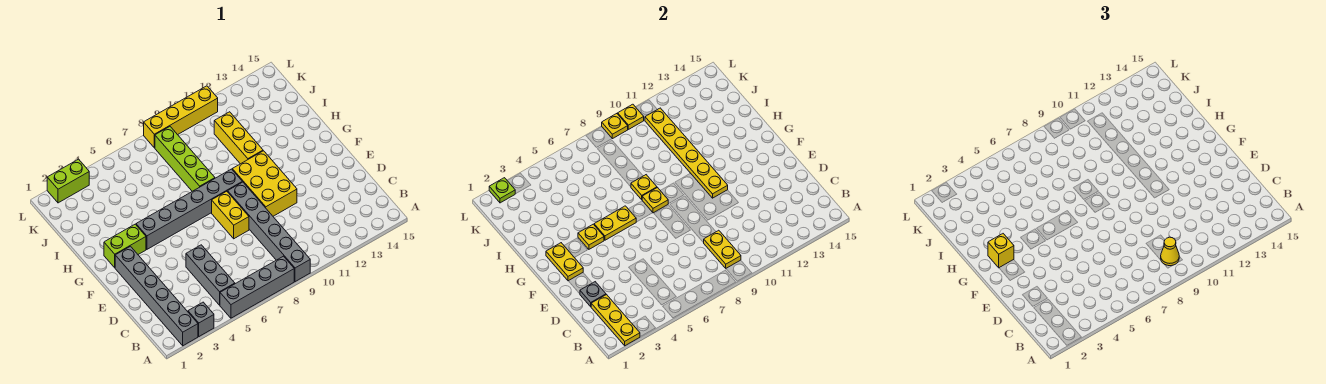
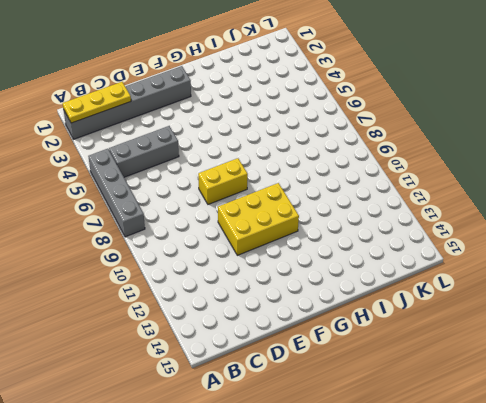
none -> grey 1x1 brick [188,302,214,336]
none -> grey 1x6 brick [228,182,310,282]
none -> lime 1x2 brick [104,224,146,268]

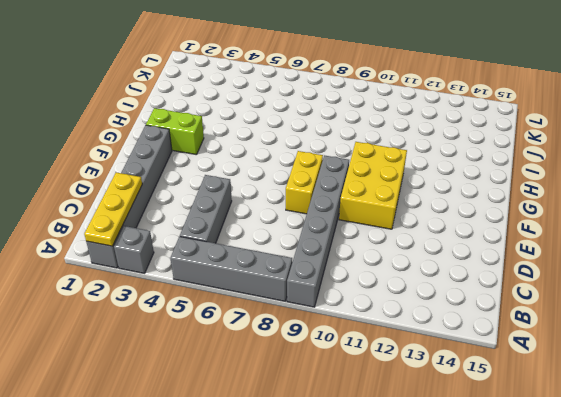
none -> grey 1x6 brick [136,169,242,249]
none -> lime 1x4 brick [155,127,215,191]
none -> yellow 1x3 brick [214,112,263,164]

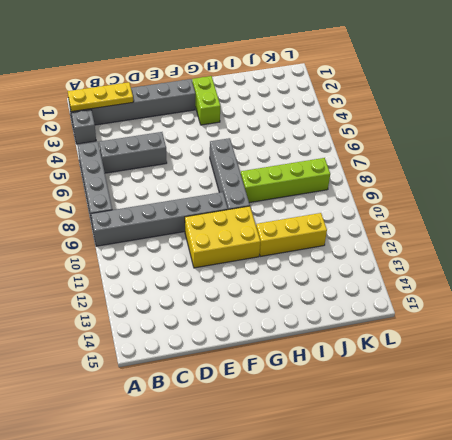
grey 1x4 brick [210,138,250,210] -> grey 1x6 brick [136,169,242,249]
none -> yellow 1x2 brick [212,191,249,239]
none -> lime 1x2 brick [47,159,89,203]
none -> yellow 1x4 brick [144,86,218,148]

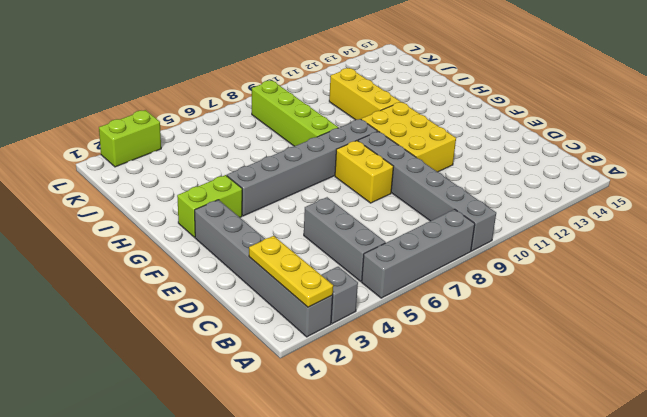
none -> yellow 1x4 brick [144,86,218,148]
none -> yellow 1x2 plate [704,230,741,268]
none -> grey 1x1 plate [580,282,606,307]

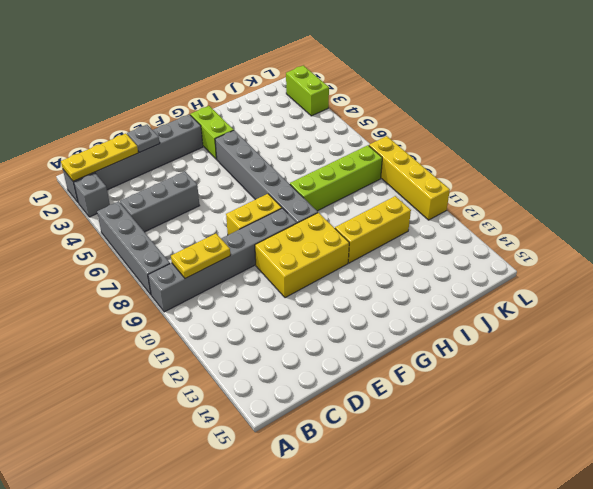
none -> yellow 1x2 plate [546,243,583,281]
none -> yellow 1x6 plate [645,108,728,198]
none -> yellow 1x1 plate [578,224,604,249]

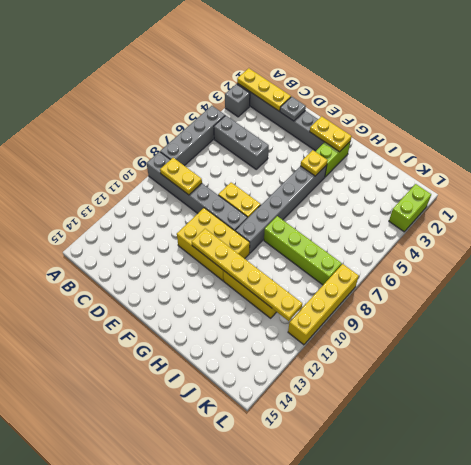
none -> yellow 1x2 plate [594,206,636,240]
none -> yellow 1x1 plate [642,188,668,213]
none -> yellow 1x1 plate [631,175,657,200]

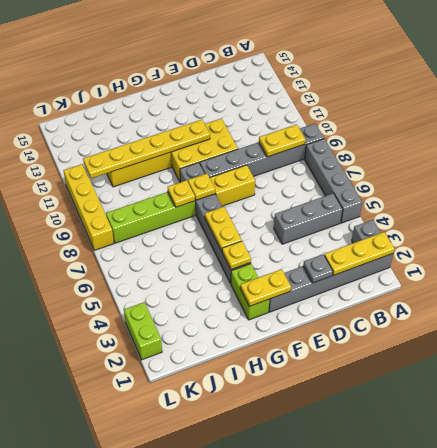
none -> lime 1x1 plate [489,178,515,203]
none -> yellow 1x1 plate [602,114,628,139]
none -> yellow 1x1 plate [618,104,644,129]

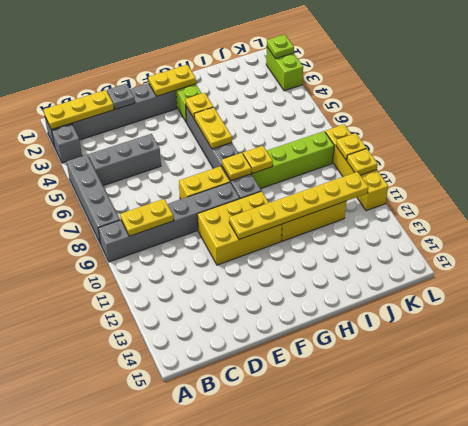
none -> yellow 1x1 cone [1161,237,1179,266]
none -> yellow 1x1 brick [988,234,1014,268]

